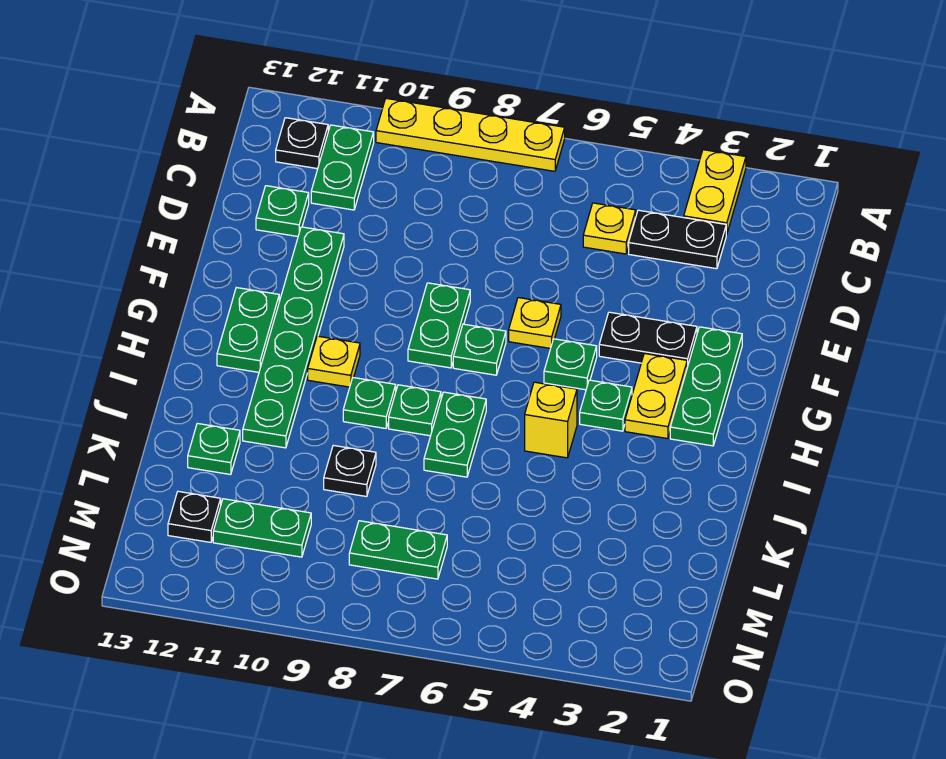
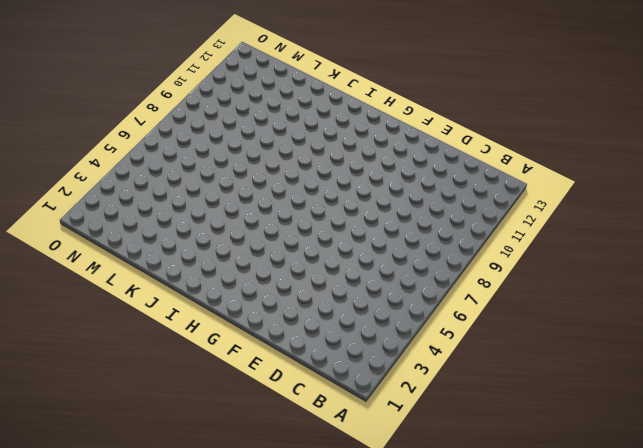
none -> yellow 1x2 plate [684,150,746,235]
none -> yellow 1x4 plate [376,98,565,171]
none -> green 1x2 plate [311,125,374,210]

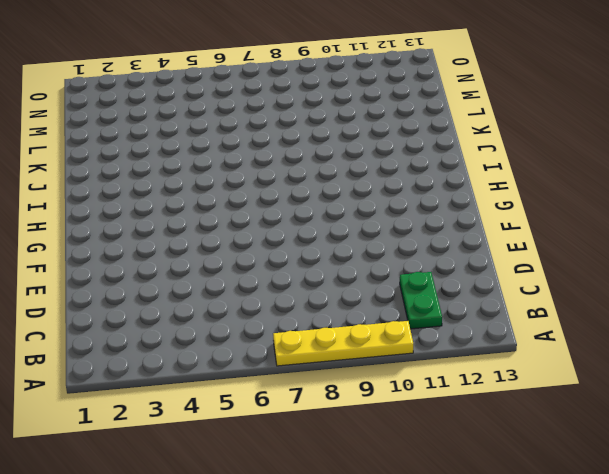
none -> yellow 1x2 plate [684,150,746,235]
none -> black 1x1 plate [276,118,328,169]
none -> black 1x2 plate [629,210,726,269]

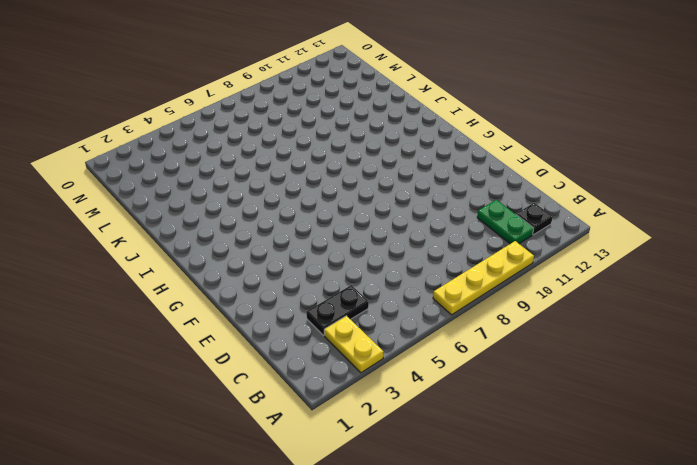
none -> yellow 1x1 plate [583,203,636,254]
none -> green 1x1 plate [256,186,309,236]
none -> green 1x6 plate [243,227,344,448]

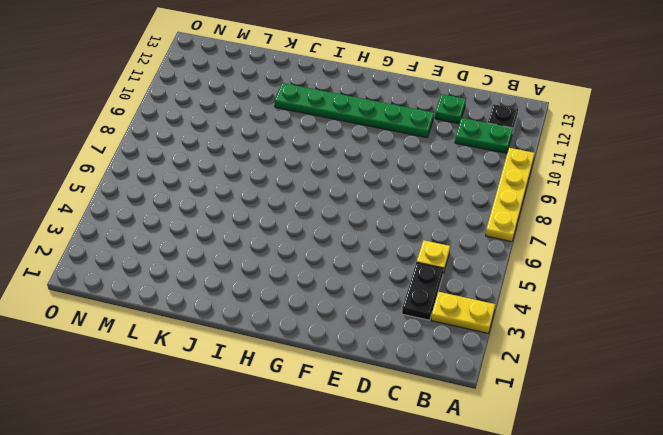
none -> green 1x3 plate [670,327,742,446]
none -> black 1x2 plate [599,312,697,367]
none -> yellow 1x1 plate [509,298,561,349]

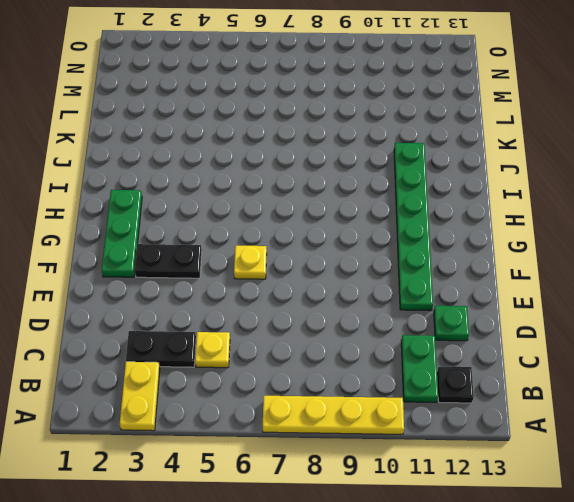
none -> green 1x2 plate [408,283,470,368]
none -> yellow 1x2 plate [625,354,687,439]
none -> green 1x1 plate [544,339,597,390]

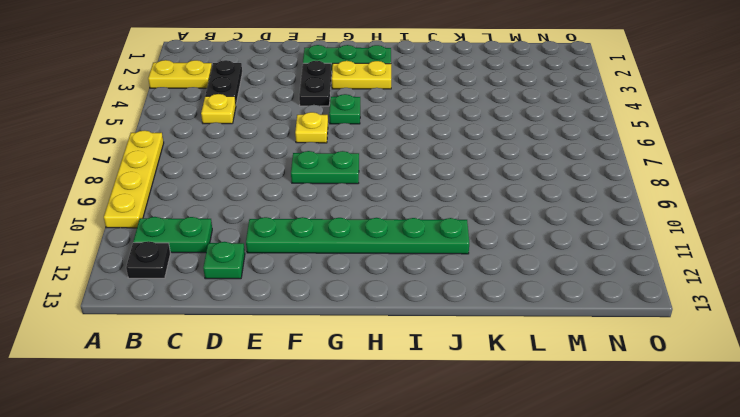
none -> green 1x1 plate [453,324,506,375]
none -> green 1x2 plate [217,288,279,372]
none -> green 1x1 plate [580,380,632,431]

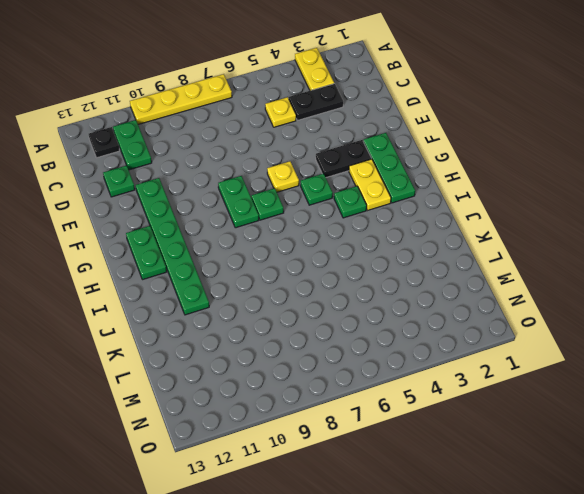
none -> yellow 1x1 plate [308,336,360,387]
none -> yellow 1x1 brick [525,382,577,458]
none -> green 1x2 plate [424,392,486,477]

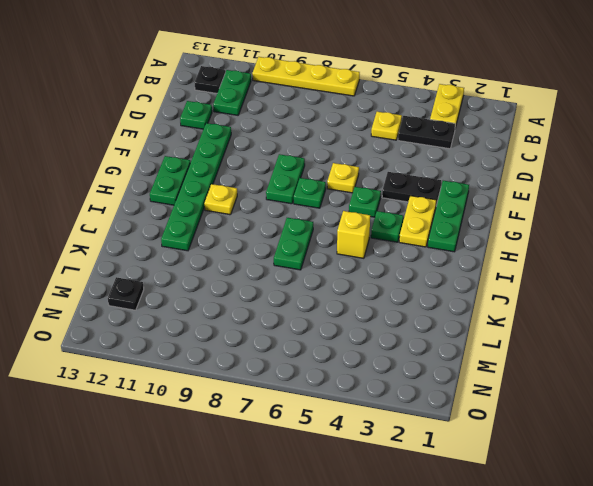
none -> green 1x1 plate [389,385,441,436]
none -> green 1x1 plate [343,378,396,428]
none -> black 1x1 plate [324,445,376,497]

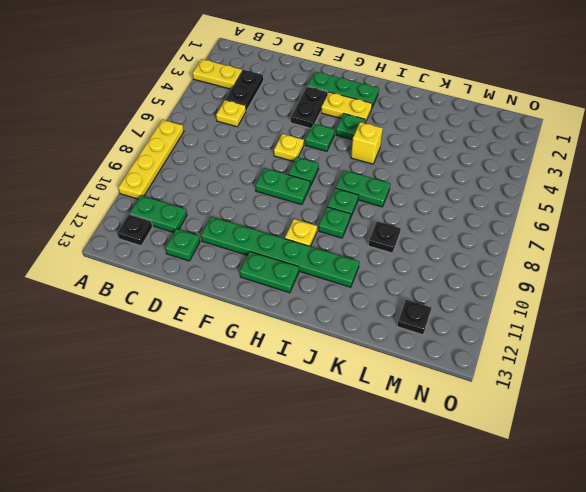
none -> green 1x1 plate [188,423,240,475]
none -> green 1x2 plate [349,521,447,579]
none -> green 1x2 plate [213,499,311,557]

